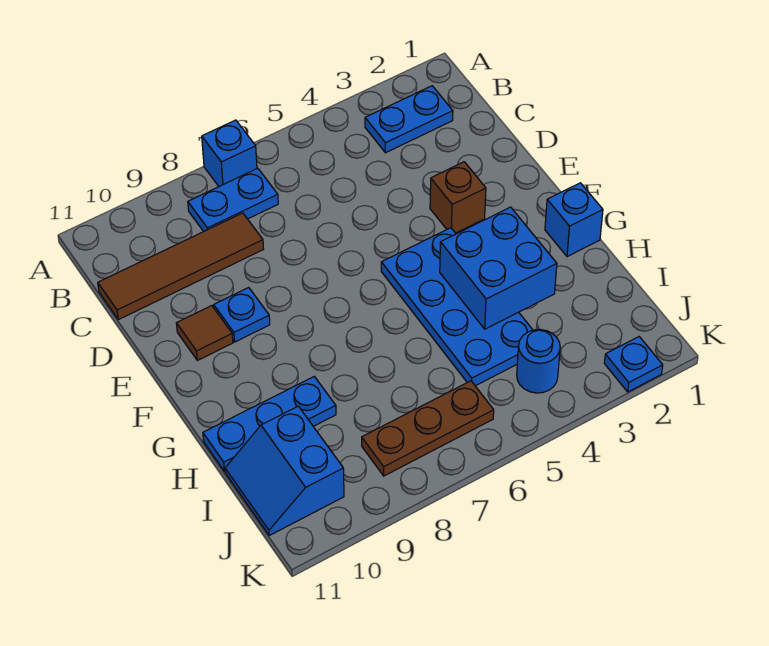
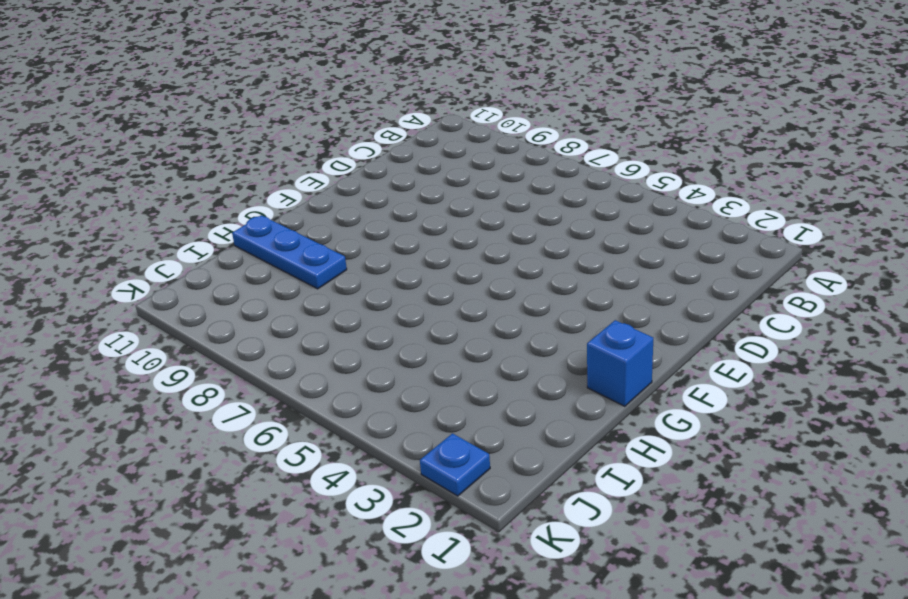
none -> blue 1x1 brick [202,120,257,186]
none -> blue 1x2 plate [365,86,453,153]
none -> blue 1x2 plate [188,168,278,232]

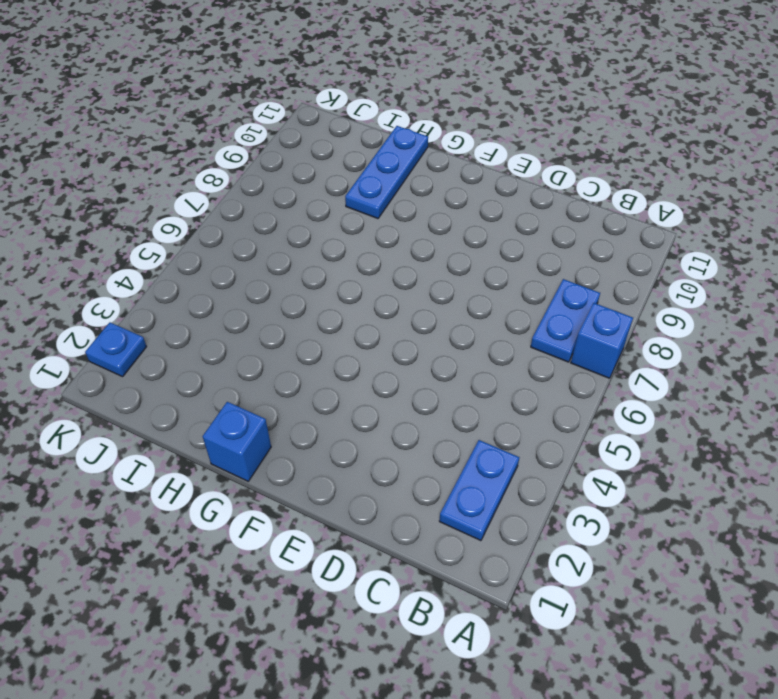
none -> brown 1x4 tile [98,213,263,320]
none -> brown 1x1 brick [430,162,486,233]
none -> blue 1x1 plate [214,288,270,342]

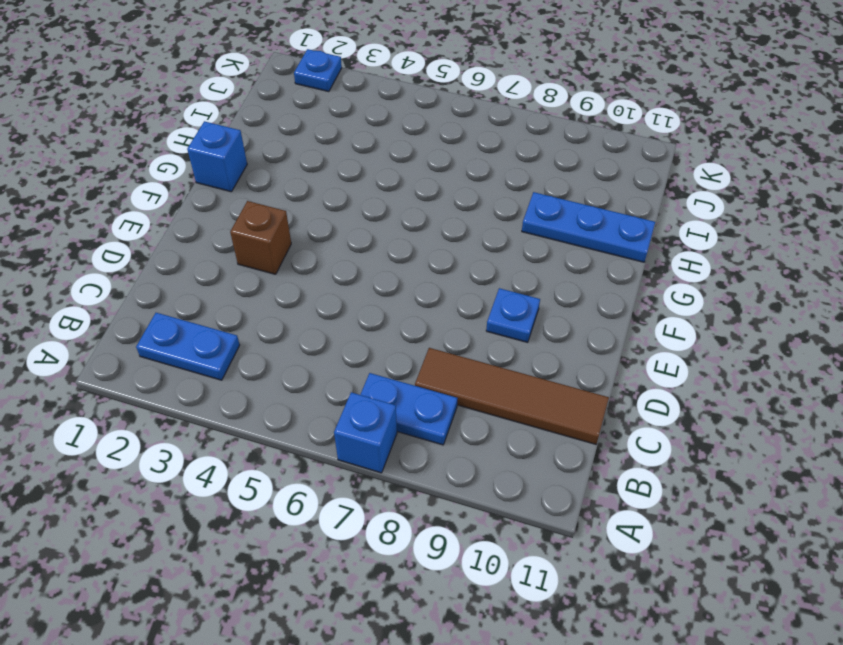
none -> brown 1x1 tile [176,306,233,360]
none -> blue 2x4 plate [381,228,533,386]
none -> blue 2x2 slope [225,406,344,535]

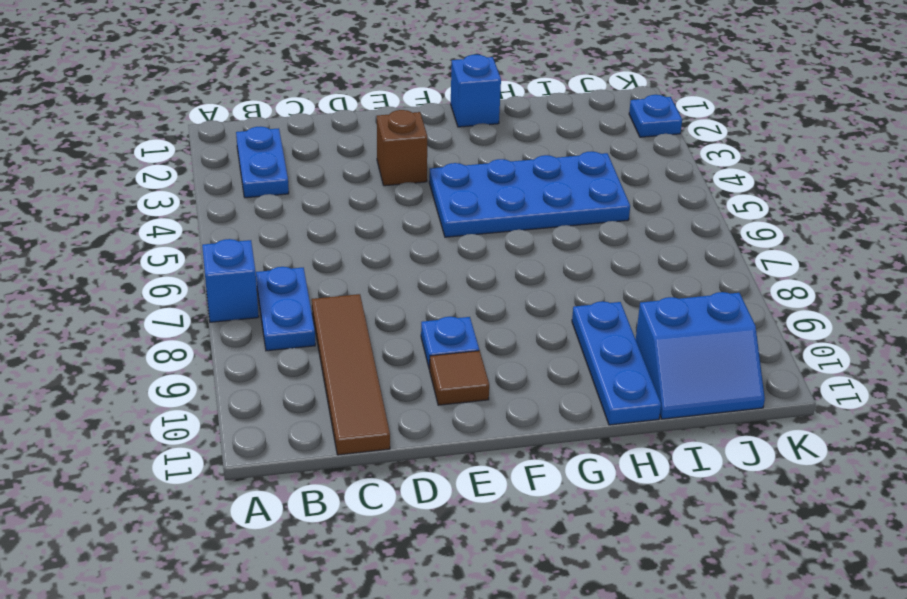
none -> blue 1x1 round brick [517,330,560,393]
none -> brown 1x3 plate [362,381,494,476]
none -> blue 2x2 brick [440,207,557,329]

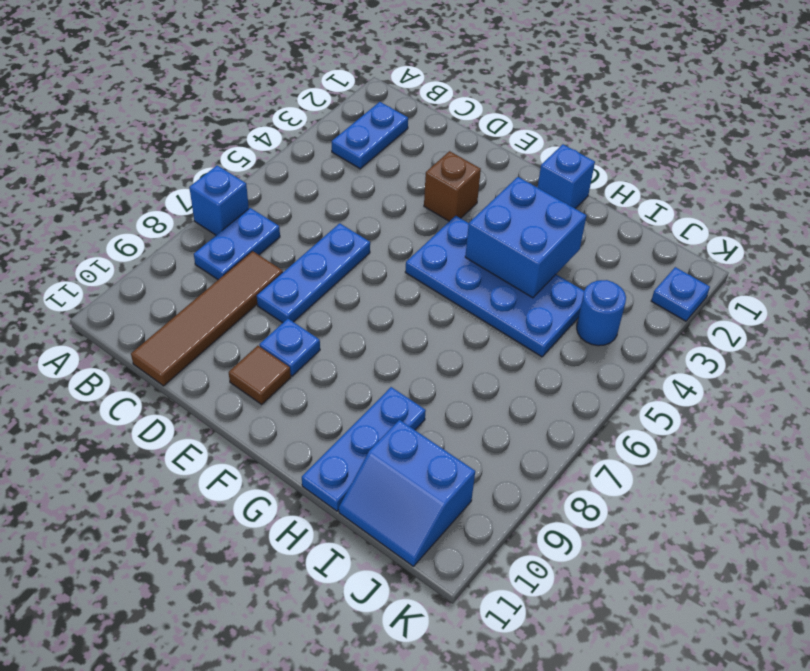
blue 1x3 plate [257,223,370,323] -> none
none -> brown 1x3 plate [362,381,494,476]

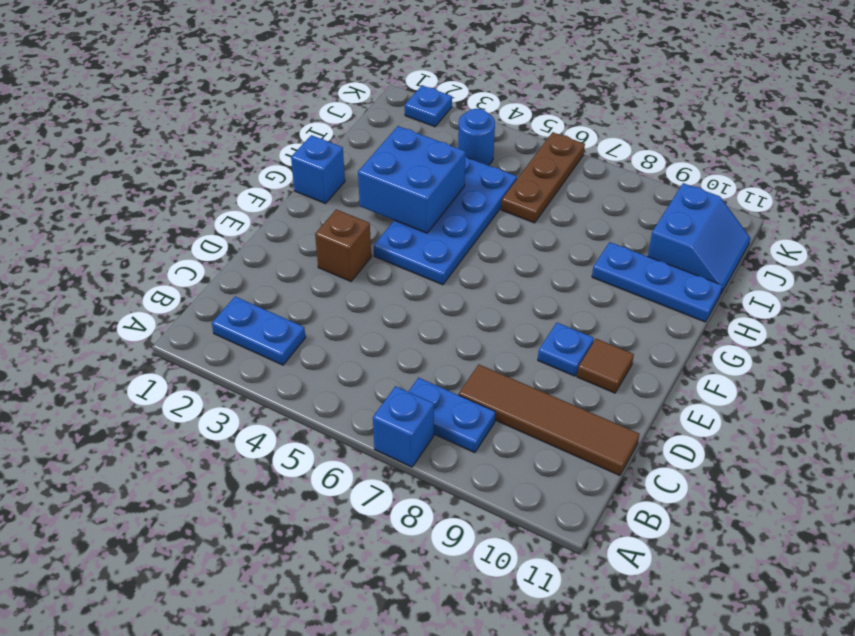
brown 1x3 plate [501,132,585,223] -> brown 1x3 plate turned to [362,381,494,476]

